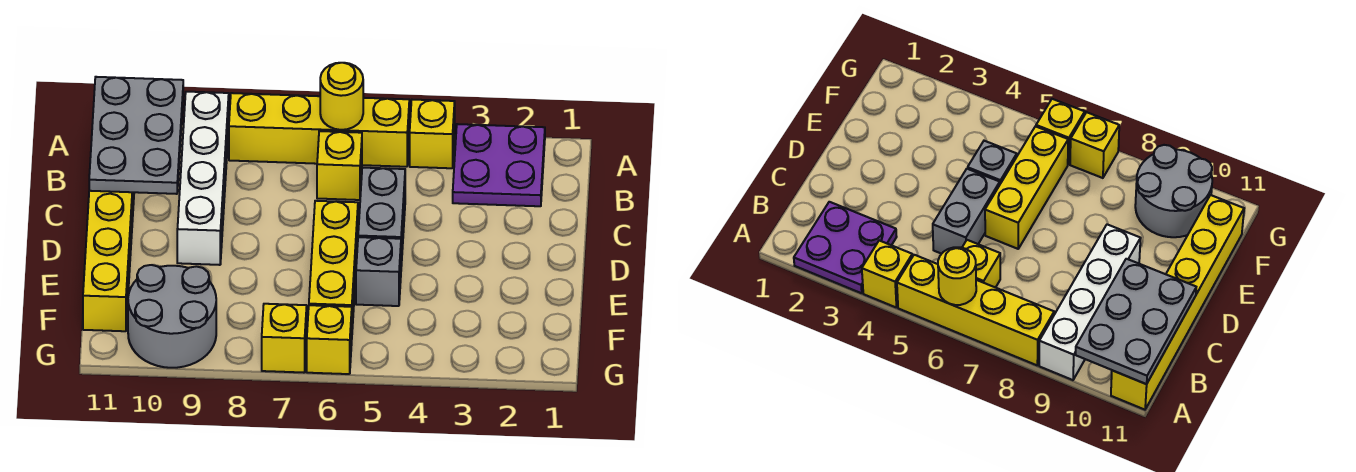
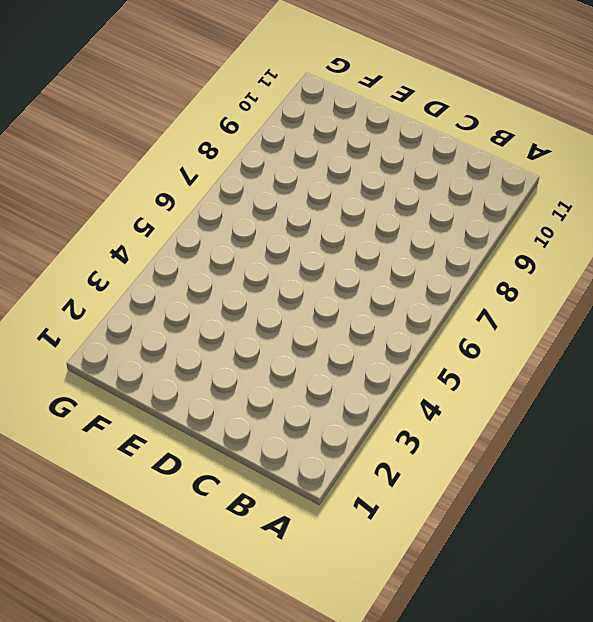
none -> purple 2x2 plate [453,124,545,206]
none -> yellow 1x1 brick [410,100,455,168]
none -> yellow 1x4 brick [229,93,410,167]

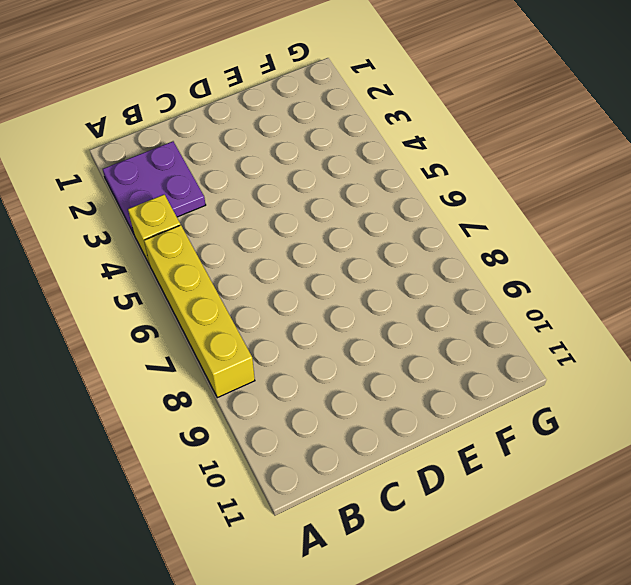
none -> white 1x4 brick [177,92,229,265]
none -> yellow 1x6 brick [83,191,134,331]
none -> yellow 1x1 brick [317,131,362,200]

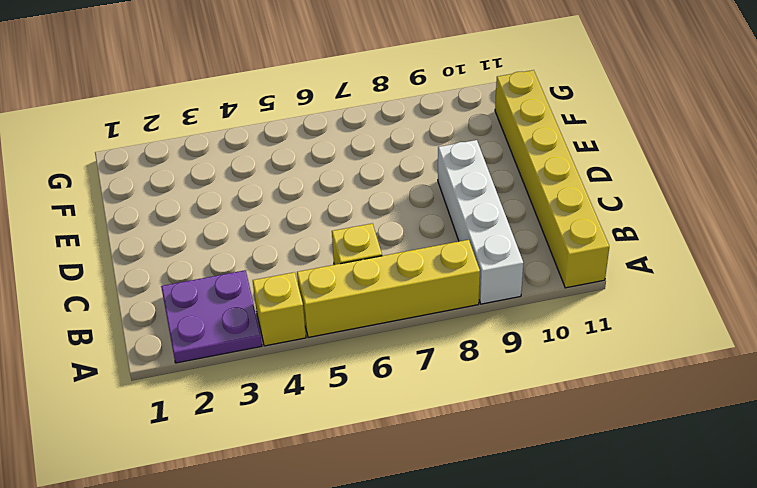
none -> grey 1x2 brick [358,168,405,266]
none -> yellow 1x3 brick [309,201,358,329]
none -> grey 1x1 brick [356,237,401,306]

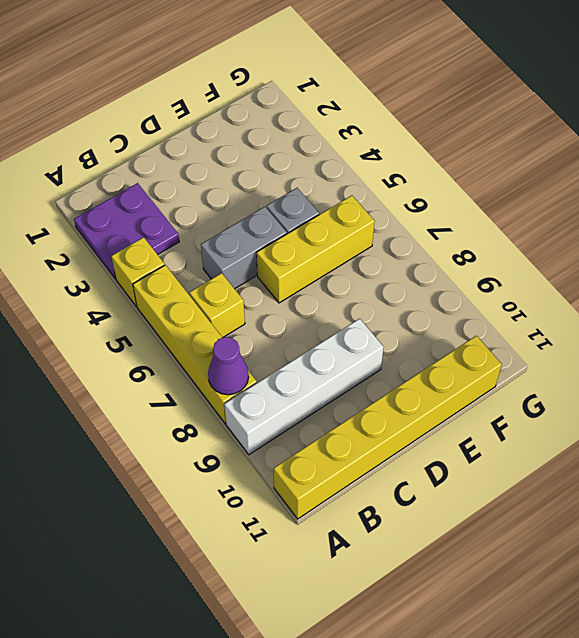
purple 1x1 cone [208,337,249,395] -> none
none -> grey 2x2 round brick [128,265,216,368]
none -> yellow 1x1 brick [307,305,352,374]
none -> yellow 1x1 brick [262,304,307,373]

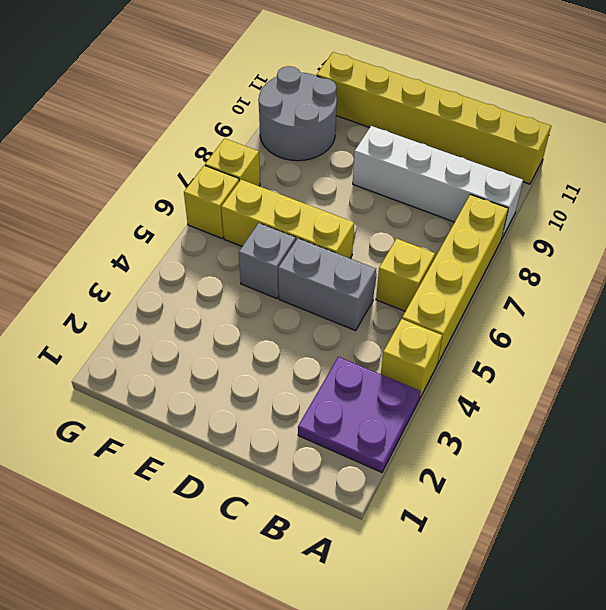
none -> yellow 1x1 round brick [320,63,363,130]
none -> grey 2x3 plate [89,77,183,194]

